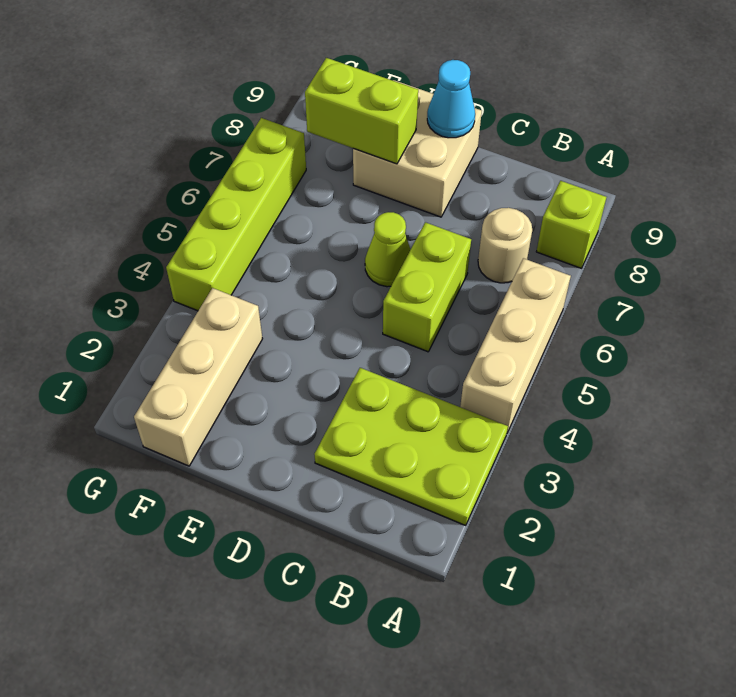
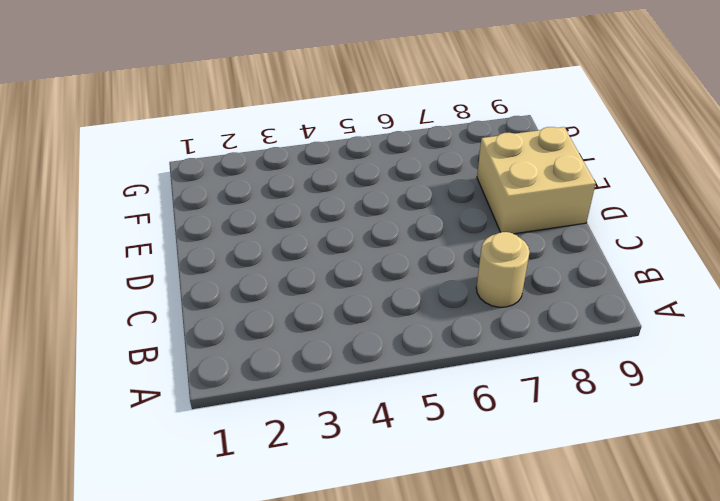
none -> lime 2x3 plate [314,368,508,525]
none -> tan 1x3 brick [460,258,571,433]

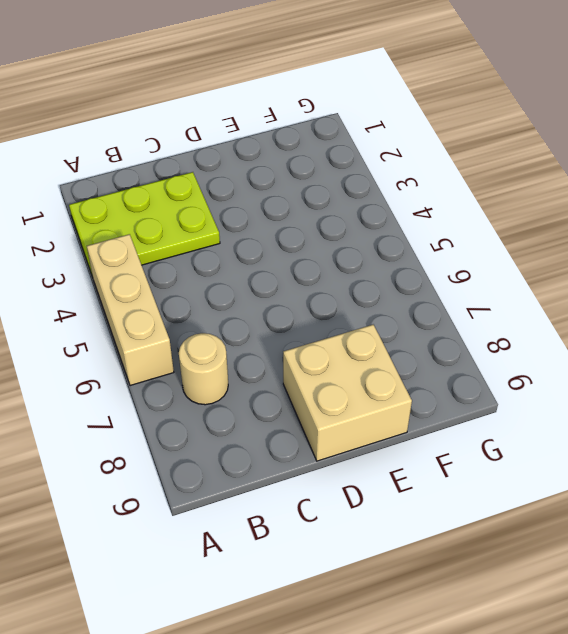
none -> lime 1x1 brick [536,181,606,268]
none -> lime 1x2 brick [383,222,471,352]

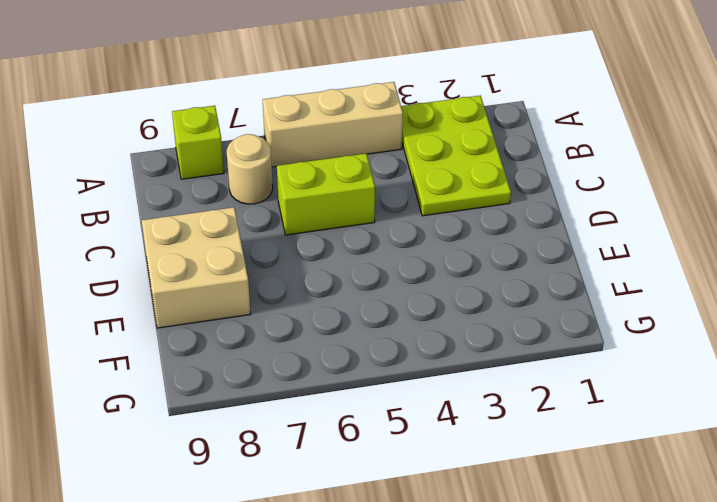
none -> lime 1x1 cone [365,212,411,287]
none -> tan 1x3 brick [134,288,263,466]

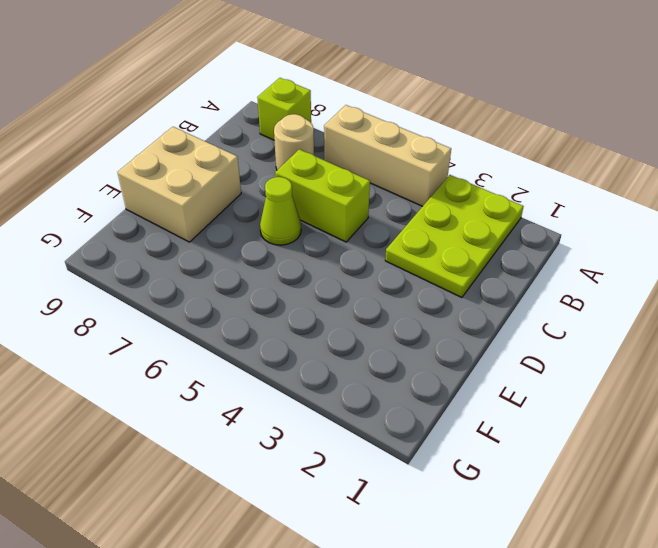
none -> tan 1x3 brick [134,288,263,466]
none -> lime 1x4 brick [166,118,306,311]

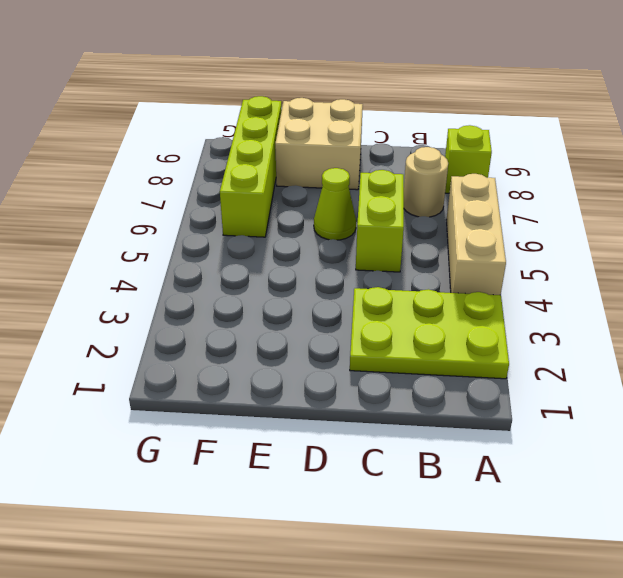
lime 1x4 brick [220,96,282,237] -> lime 1x4 brick moved to [166,118,306,311]
none -> tan 1x3 brick [134,288,263,466]
none -> cyan 1x1 cone [427,60,475,138]

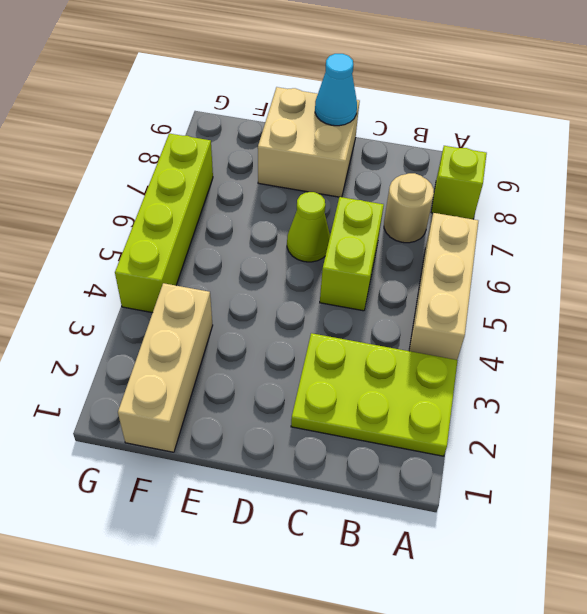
none -> lime 1x2 brick [305,58,418,164]

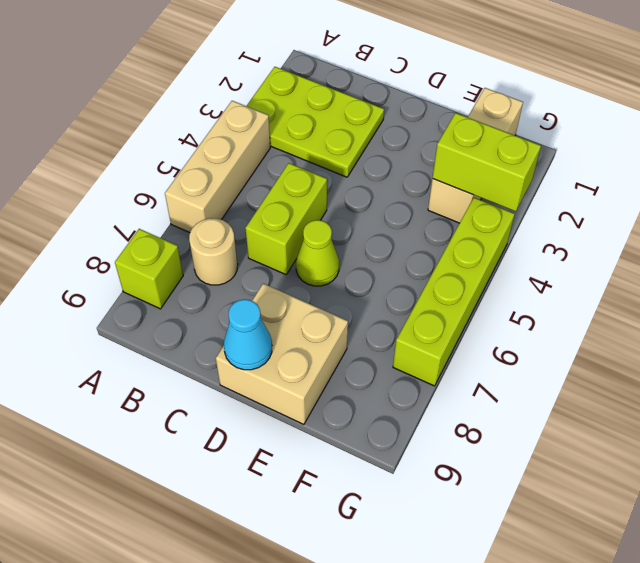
lime 1x2 brick [433,113,541,212] -> lime 1x2 brick moved to [305,58,418,164]

